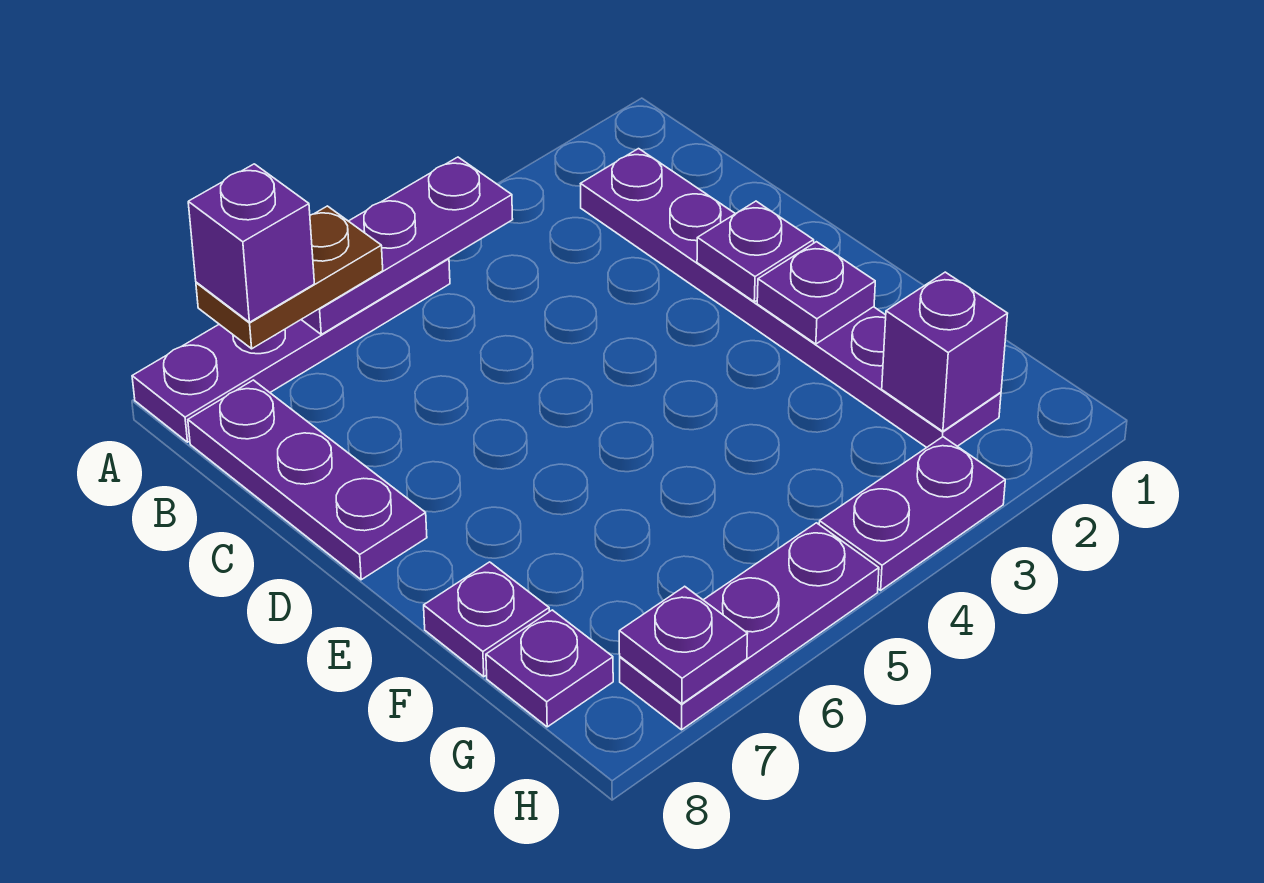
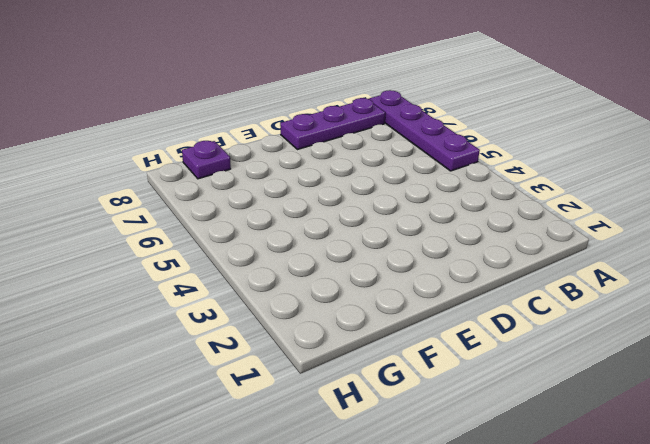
none -> purple 1x6 plate [581,149,1001,448]
none -> purple 1x1 plate [424,562,549,677]
none -> purple 1x2 plate [819,437,1005,590]

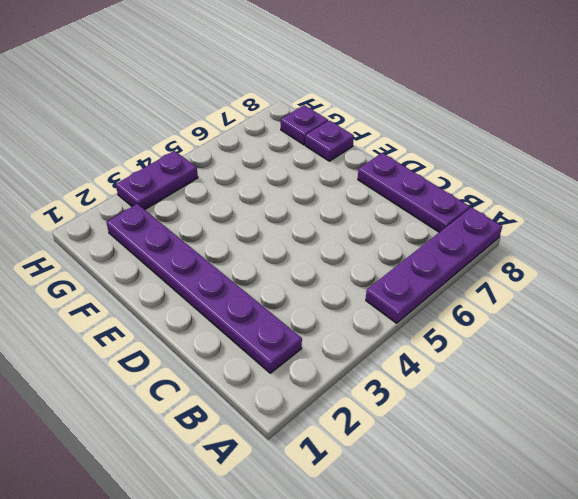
none -> purple 1x3 plate [620,523,879,730]
none -> purple 1x3 plate [301,157,513,334]
none -> purple 1x1 plate [697,201,814,302]

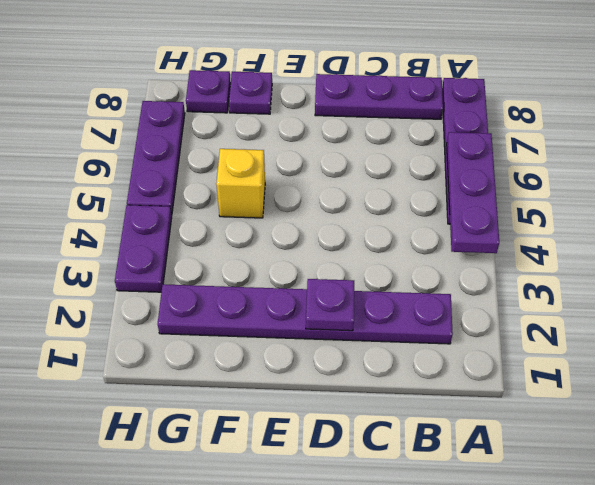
yellow 1x1 brick [216,149,265,218] -> none
none -> purple 1x1 plate [757,242,875,344]
none -> purple 1x1 brick [882,272,1008,431]
none -> purple 1x1 plate [619,586,748,704]

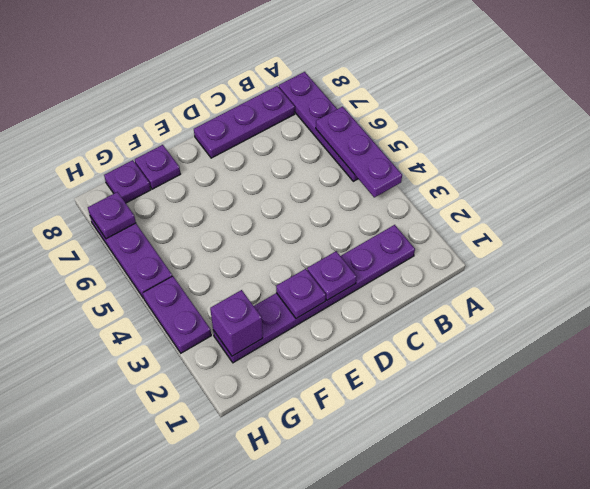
none -> brown 1x2 plate [196,206,383,349]
none -> purple 1x1 brick [188,164,314,322]

